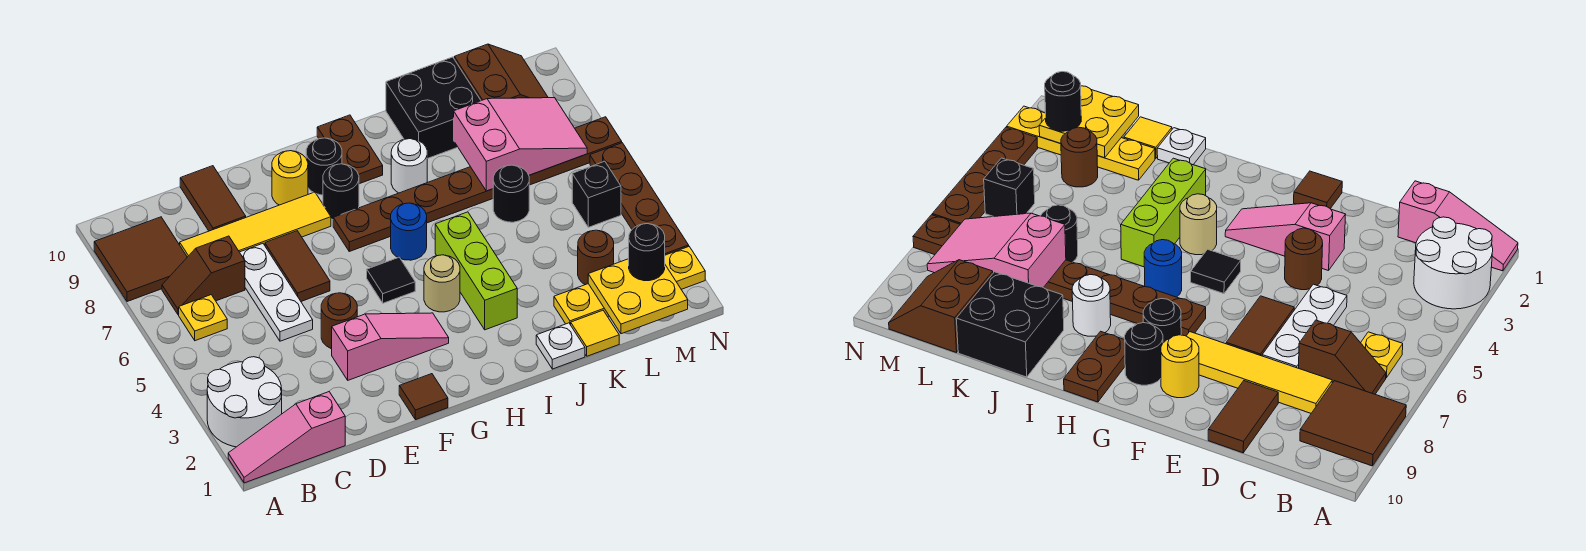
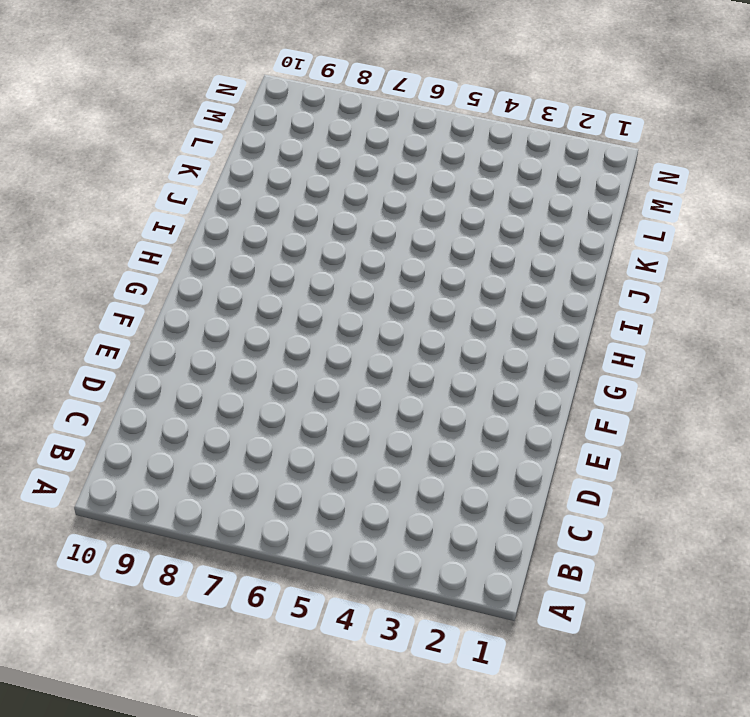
none -> pink 1x3 slope [228,392,345,483]
none -> white 2x2 round brick [207,357,282,447]
none -> brown 2x2 tile [94,217,187,302]
none -> yellow 1x1 plate [179,295,227,341]

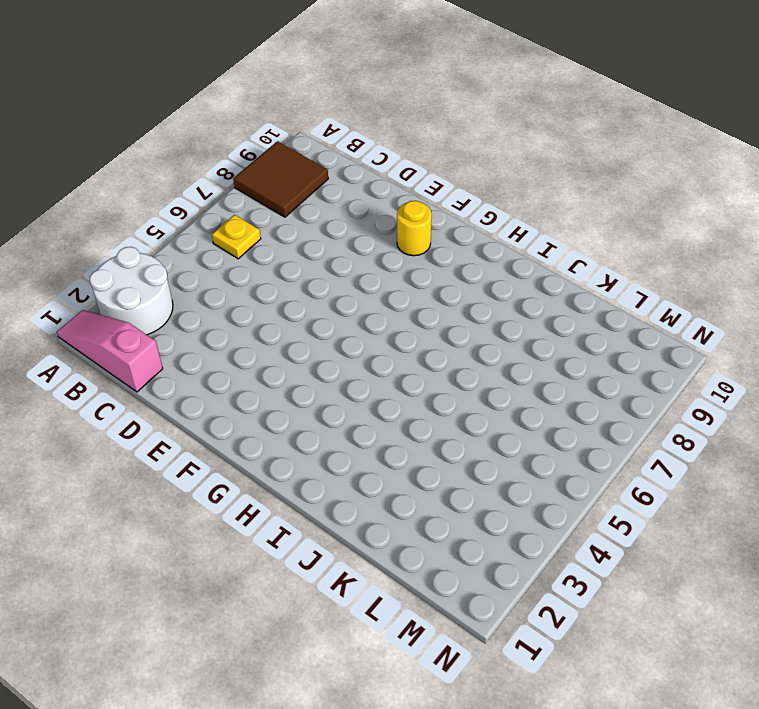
none -> brown 1x2 slope [162,236,245,315]
none -> yellow 1x4 tile [180,192,331,257]
none -> white 1x3 plate [240,244,313,341]
none -> brown 1x2 tile [180,166,246,231]

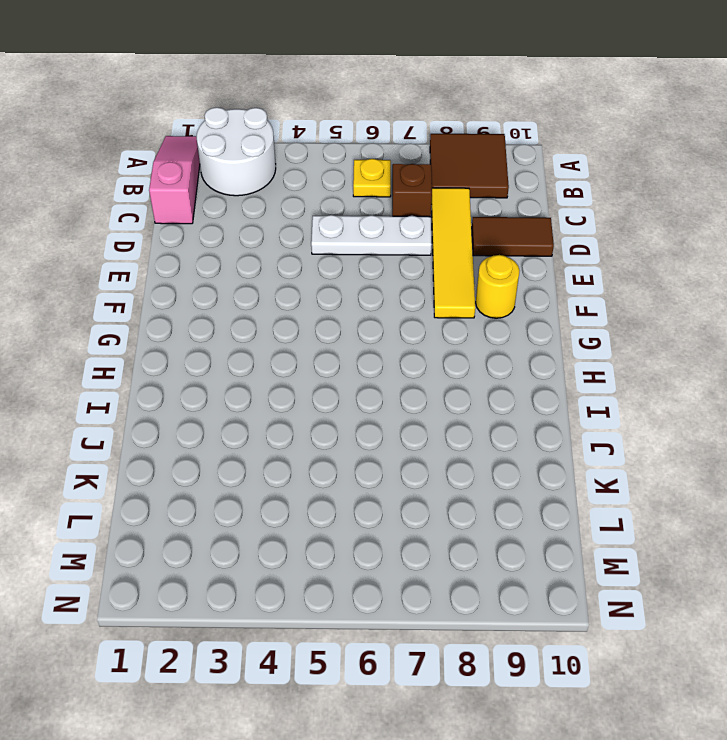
none -> pink 1x3 slope [332,313,449,380]
none -> brown 1x1 round brick [321,293,357,349]
none -> brown 1x2 tile [265,231,330,301]
none -> brown 1x1 tile [399,374,448,420]

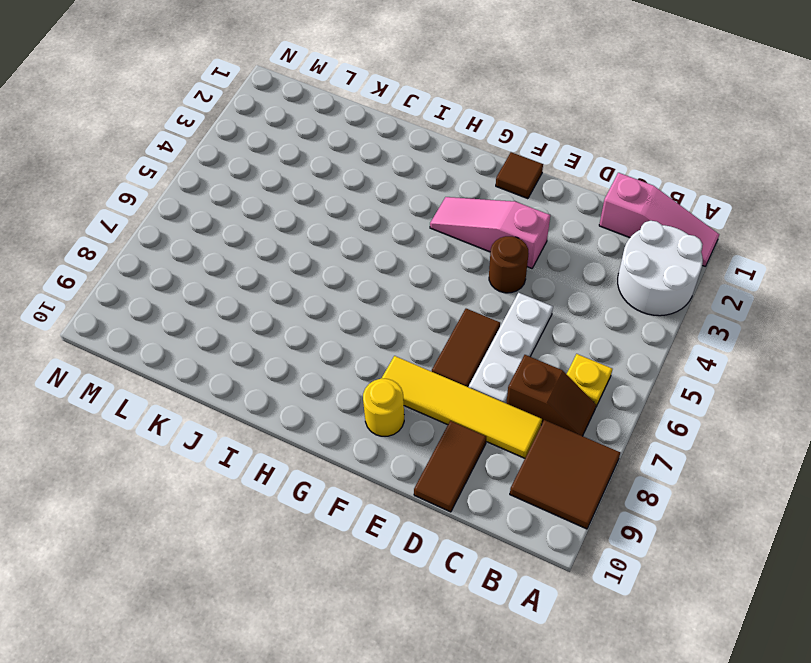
none -> black 1x1 tile [367,257,415,303]
none -> brown 1x8 plate [333,117,622,251]
none -> black 1x1 round brick [323,164,359,220]
none -> black 1x1 round brick [306,138,342,195]

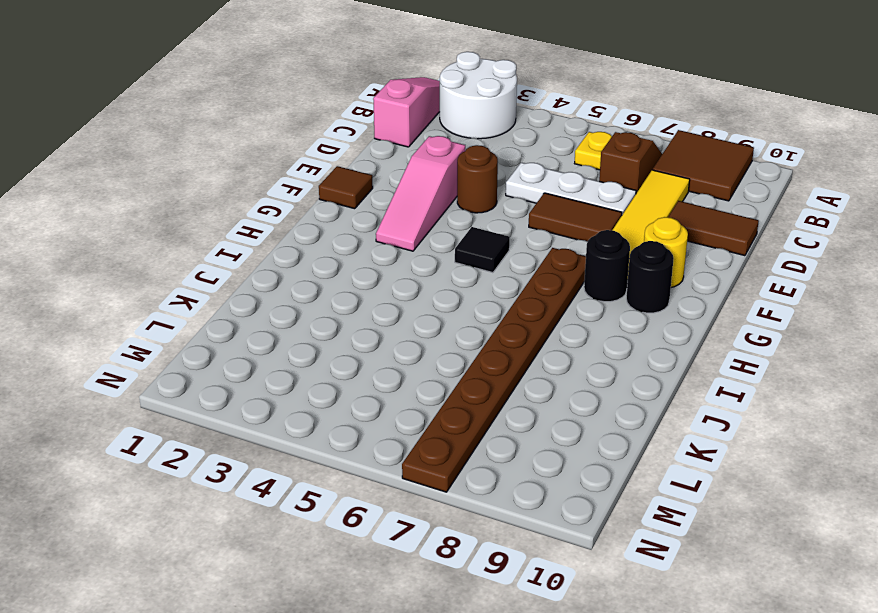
none -> tan 1x1 round brick [424,255,460,312]
none -> blue 1x1 round brick [391,203,427,260]
none -> brown 1x2 plate [317,115,383,184]
none -> lime 1x3 brick [435,212,517,330]

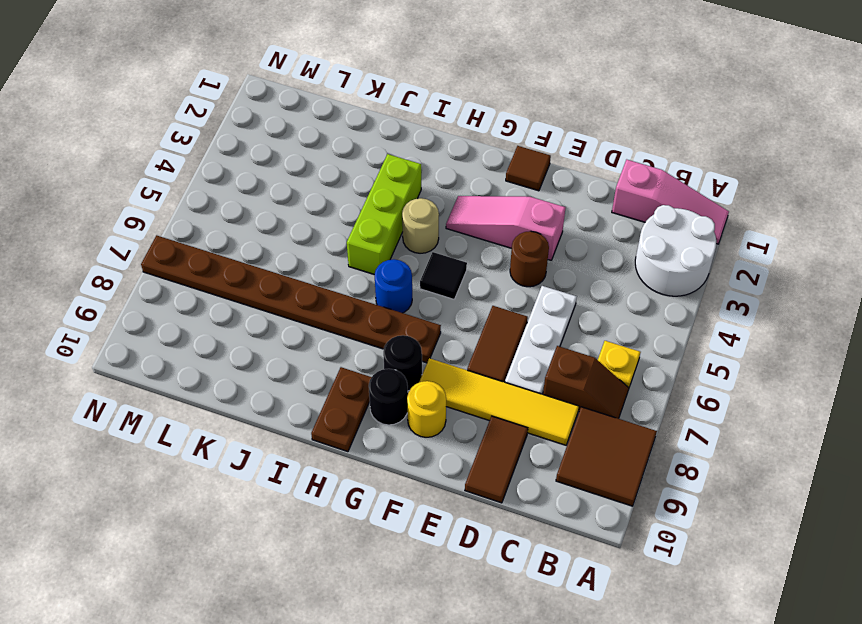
none -> white 1x1 round brick [391,139,427,193]
none -> white 1x1 plate [536,323,585,369]
none -> black 2x2 brick [386,57,481,159]
none -> yellow 1x1 tile [571,310,619,356]

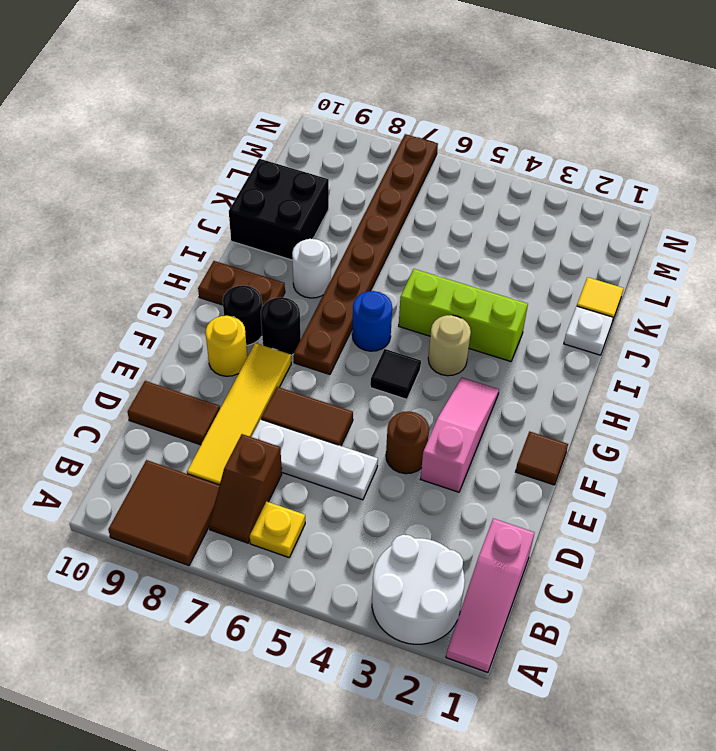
none -> yellow 1x4 plate [554,247,705,325]
none -> black 1x1 round brick [493,165,529,222]
none -> brown 1x1 round brick [578,230,614,285]
none -> brown 2x2 slope [454,44,548,101]

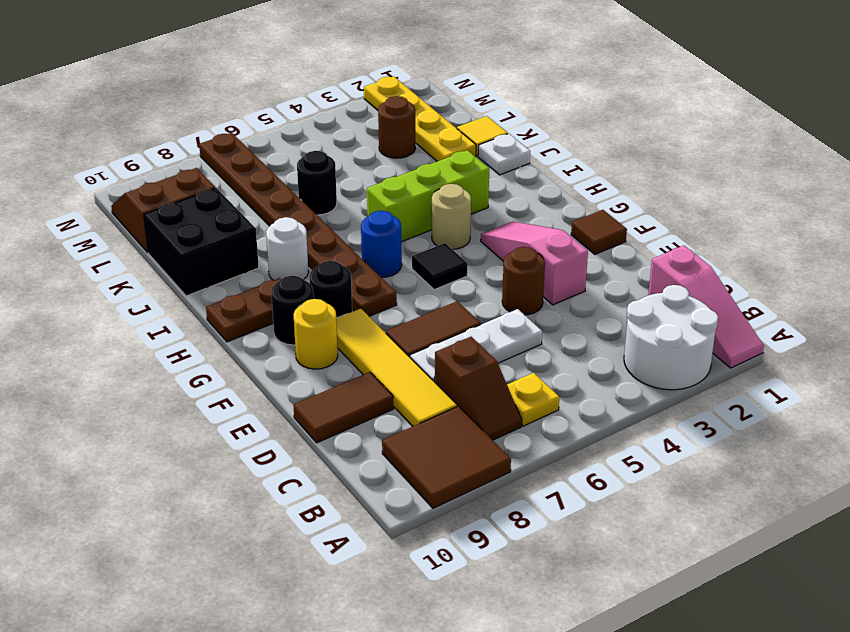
none -> black 1x1 brick [572,161,621,227]
none -> brown 1x4 plate [590,143,689,255]
none -> pink 2x3 slope [454,98,587,191]
none -> yellow 2x2 plate [588,259,688,334]

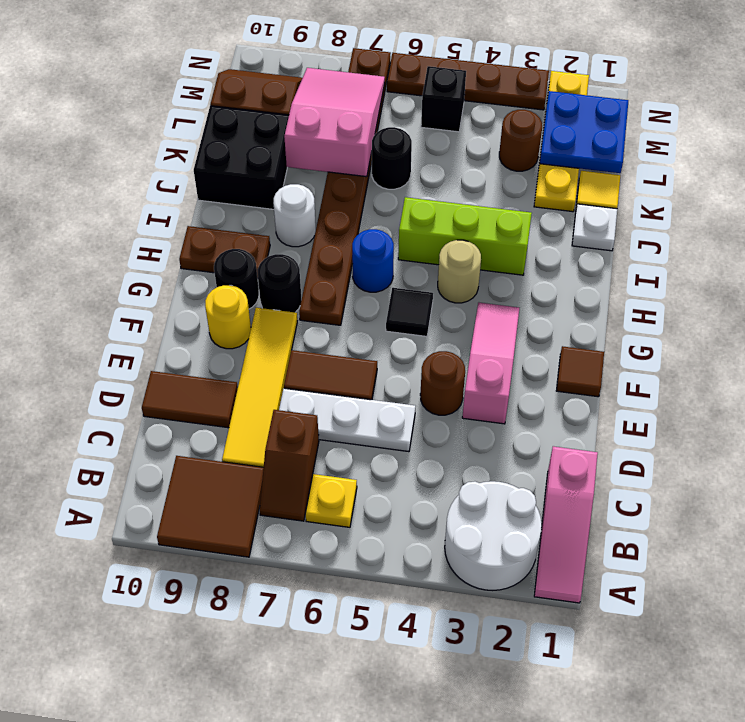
blue 2x2 plate [540,91,628,173] -> yellow 2x2 plate [588,259,688,334]
none -> black 1x1 round brick [629,224,665,281]

